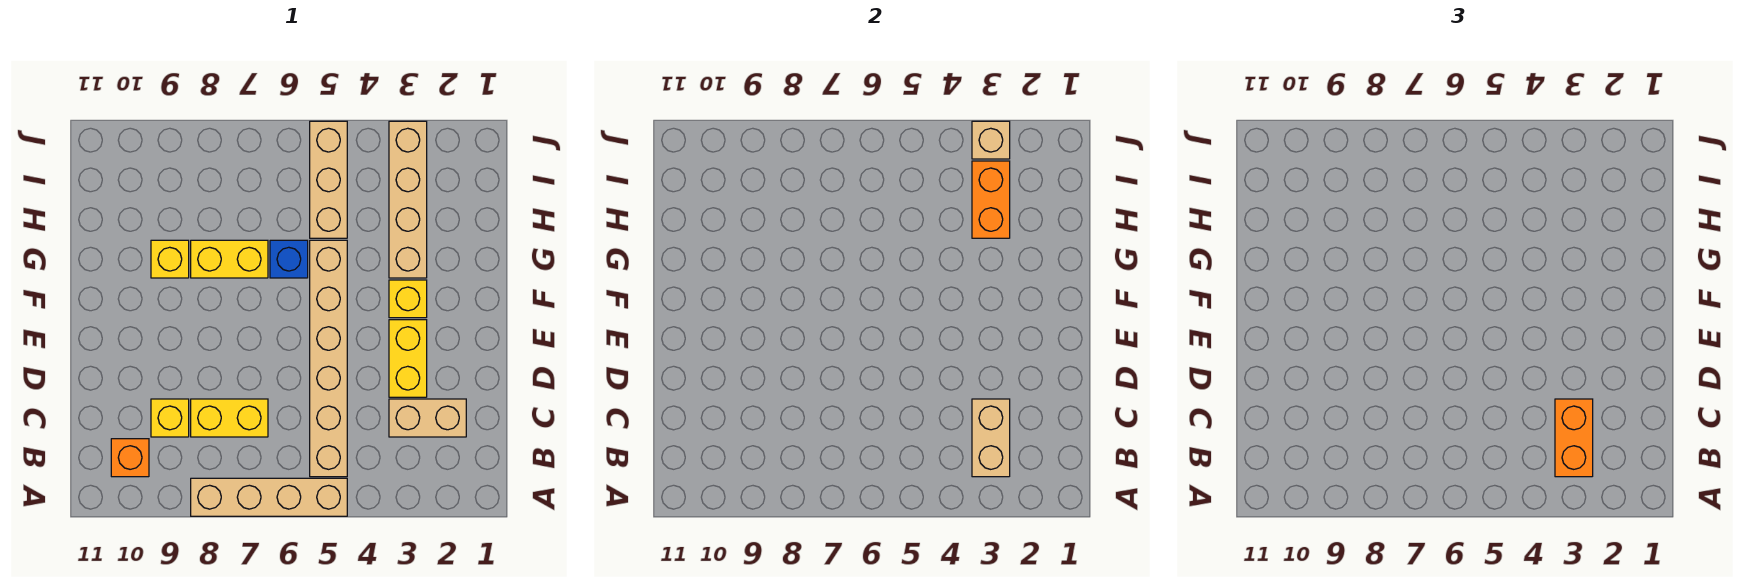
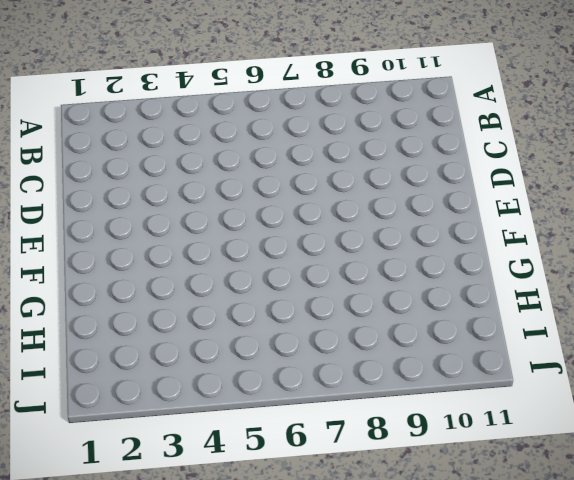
none -> tan 1x4 brick [191,478,347,516]
none -> tan 1x6 brick [310,240,347,477]
none -> orange 1x1 brick [111,439,149,477]

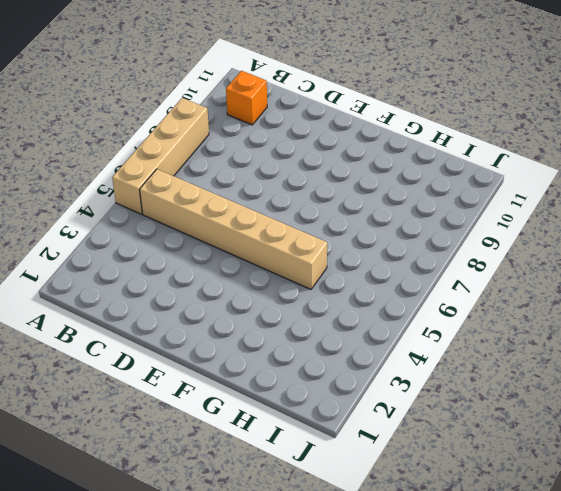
none -> tan 1x2 brick [389,399,466,437]
none -> yellow 1x2 brick [191,399,268,437]
none -> yellow 1x1 brick [151,399,189,437]

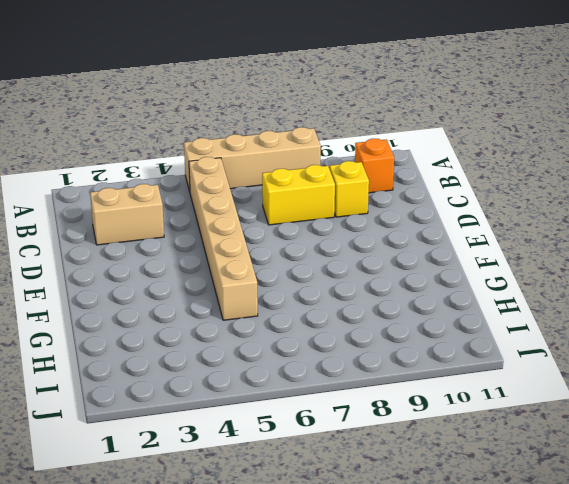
none -> yellow 1x2 brick [389,320,427,397]
none -> yellow 1x1 brick [389,280,427,318]
none -> tan 1x4 brick [389,121,427,278]

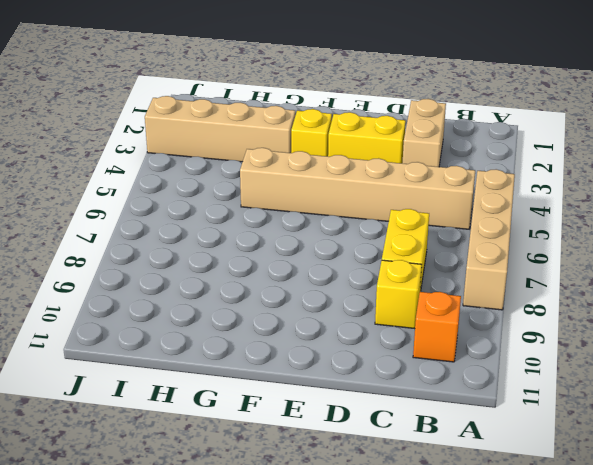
none -> blue 1x1 brick [270,240,308,278]
none -> yellow 1x2 brick [191,240,268,278]
none -> yellow 1x1 brick [151,240,189,278]

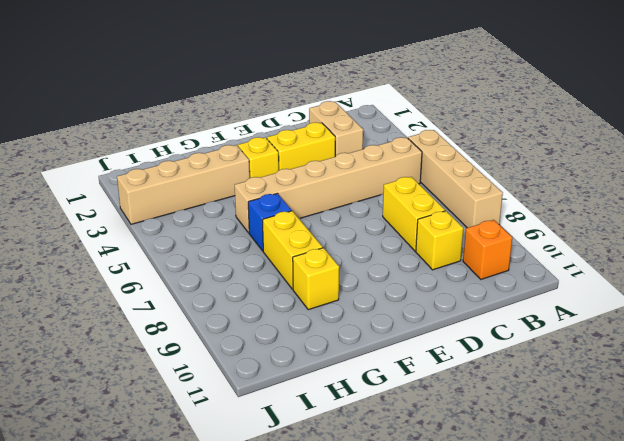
none -> tan 1x3 brick [310,121,347,238]
none -> tan 1x2 brick [972,399,1010,477]
none -> orange 1x2 brick [972,161,1010,238]

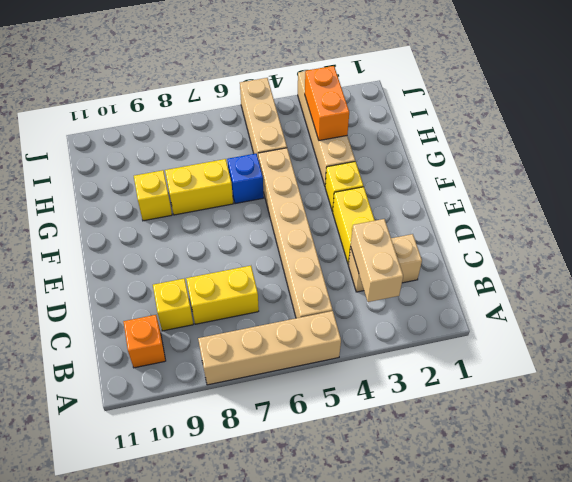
none -> tan 1x1 brick [972,121,1010,159]
none -> orange 1x2 brick [1555,399,1593,477]

